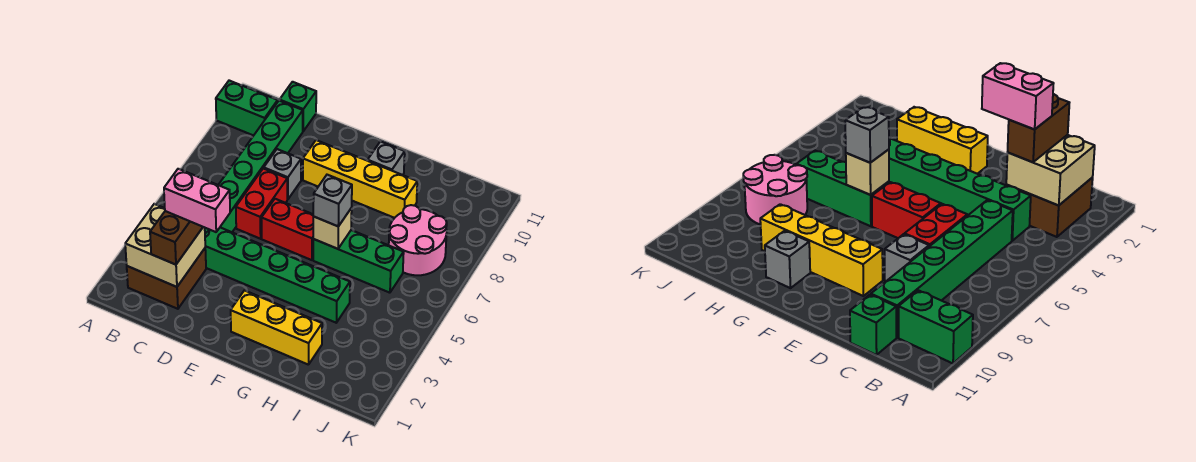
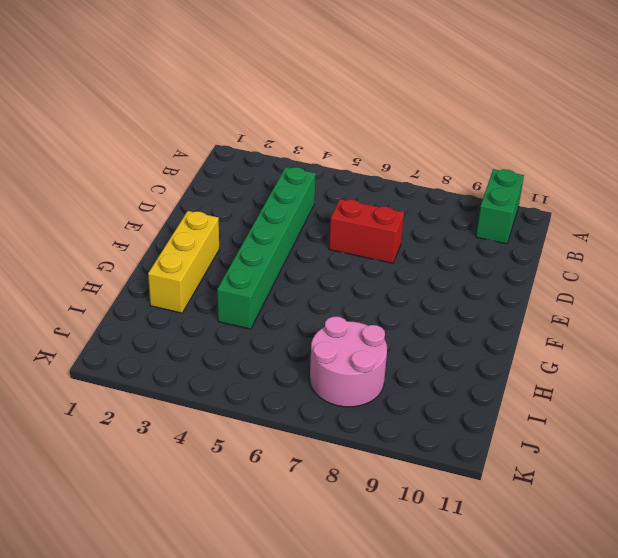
none -> brown 2x2 brick [127,248,206,309]
none -> green 1x6 brick [219,101,303,232]
none -> green 1x1 brick [280,82,316,131]

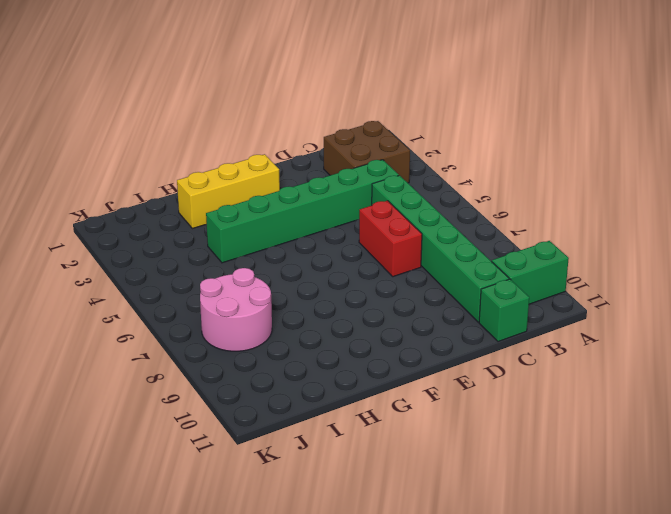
none -> grey 1x1 brick [264,149,301,199]
none -> red 1x2 brick [262,199,313,260]
none -> yellow 1x4 brick [303,140,417,218]

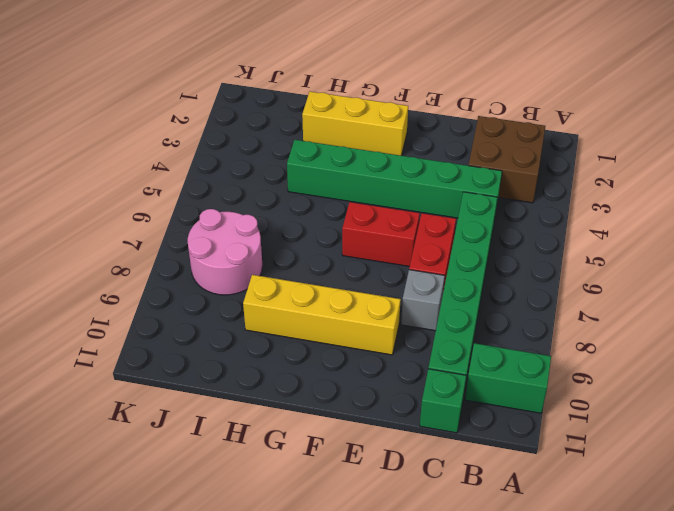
none -> green 1x3 brick [313,230,404,293]
none -> grey 1x1 brick [368,141,405,175]
none -> tan 2x2 brick [125,204,205,287]

